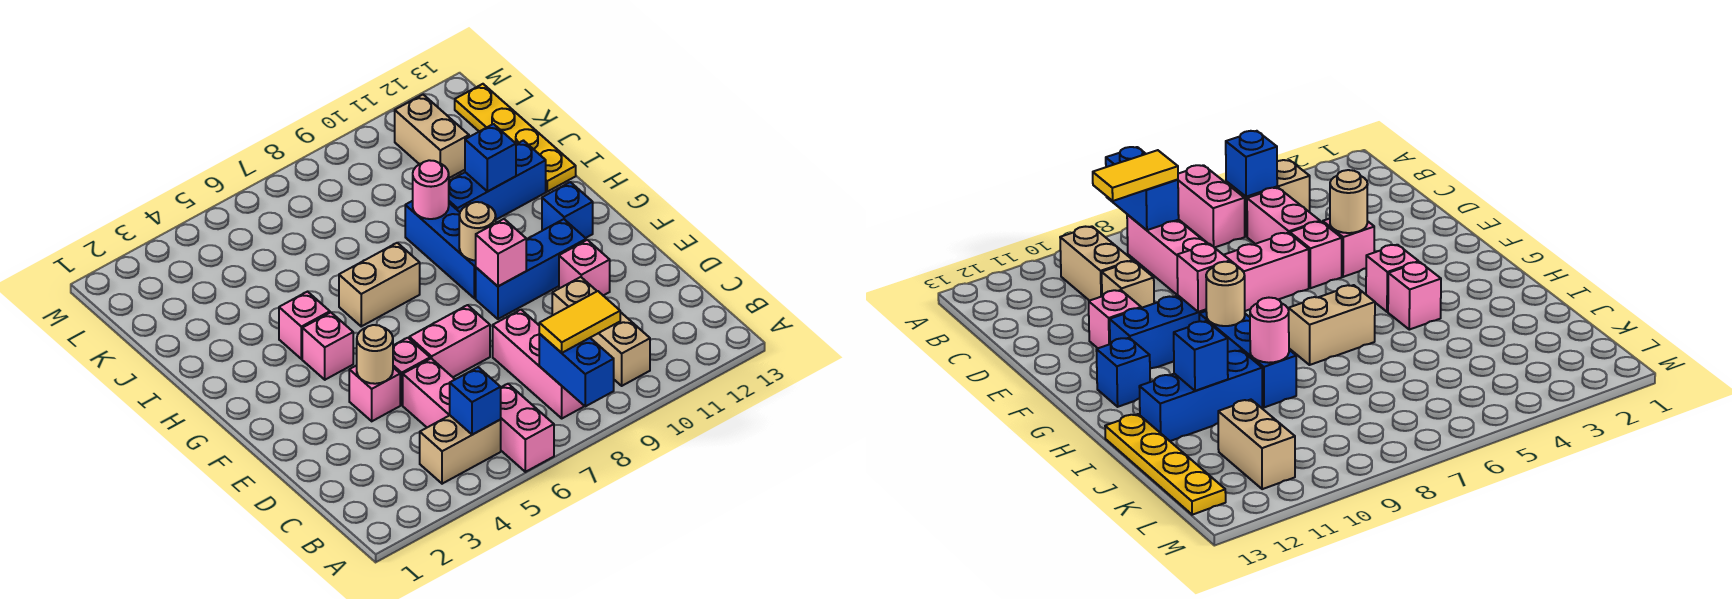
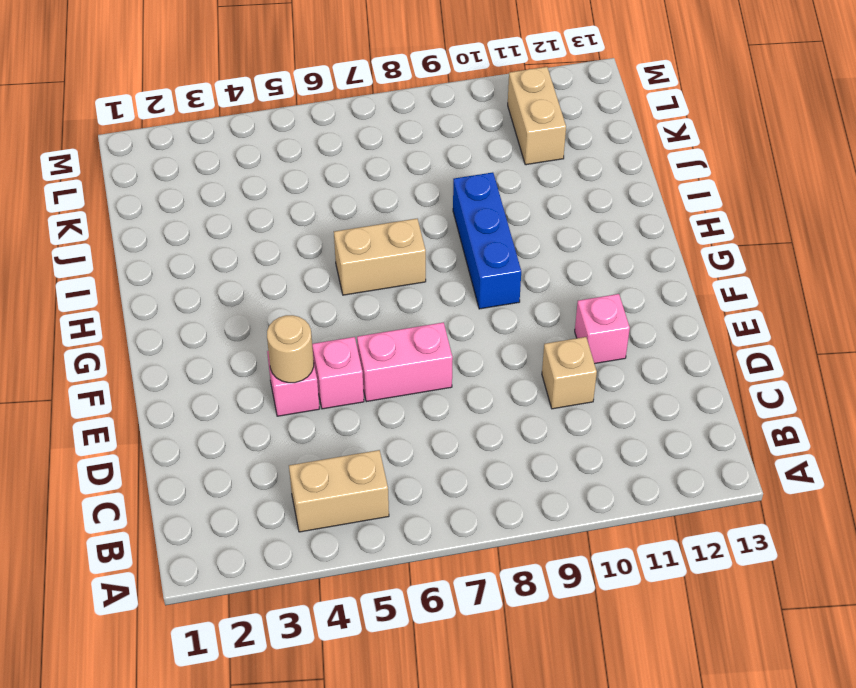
none -> pink 1x2 brick [500,384,554,472]
none -> pink 1x3 brick [493,310,584,418]
none -> tan 1x2 brick [590,312,650,386]

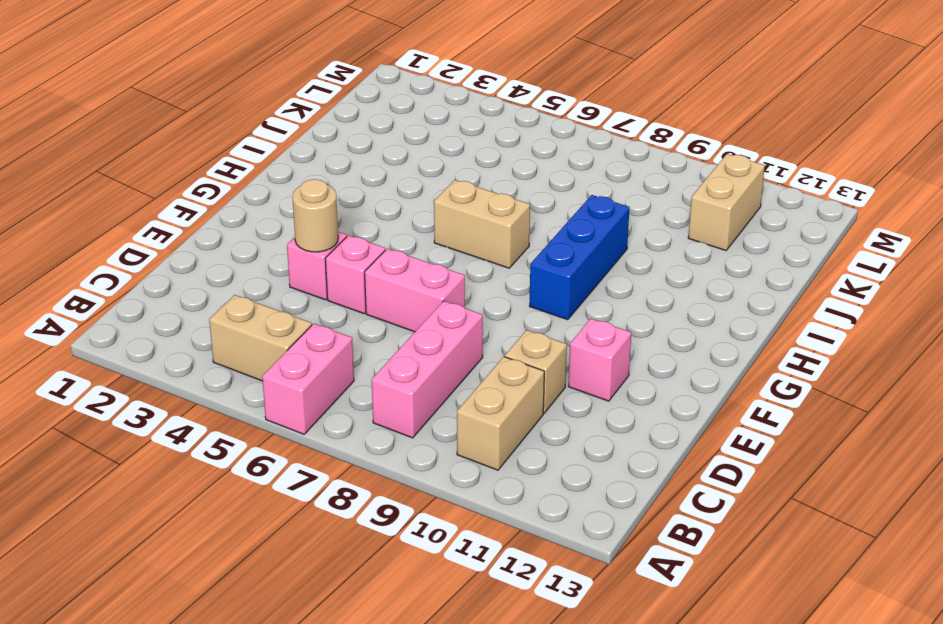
none -> pink 1x2 brick [403,358,455,427]
none -> blue 1x3 brick [476,219,586,319]
none -> pink 1x1 brick [302,312,353,380]

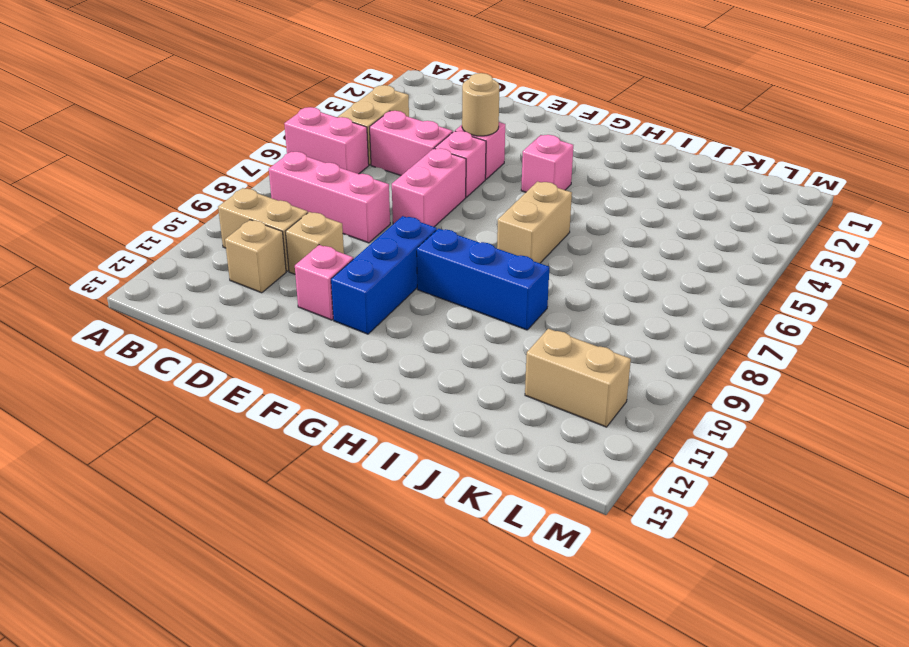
tan 1x1 brick [225,220,286,293] -> none
none -> blue 1x1 brick [542,182,593,238]
none -> pink 1x1 brick [279,292,330,359]
none -> blue 1x3 brick [449,141,546,220]

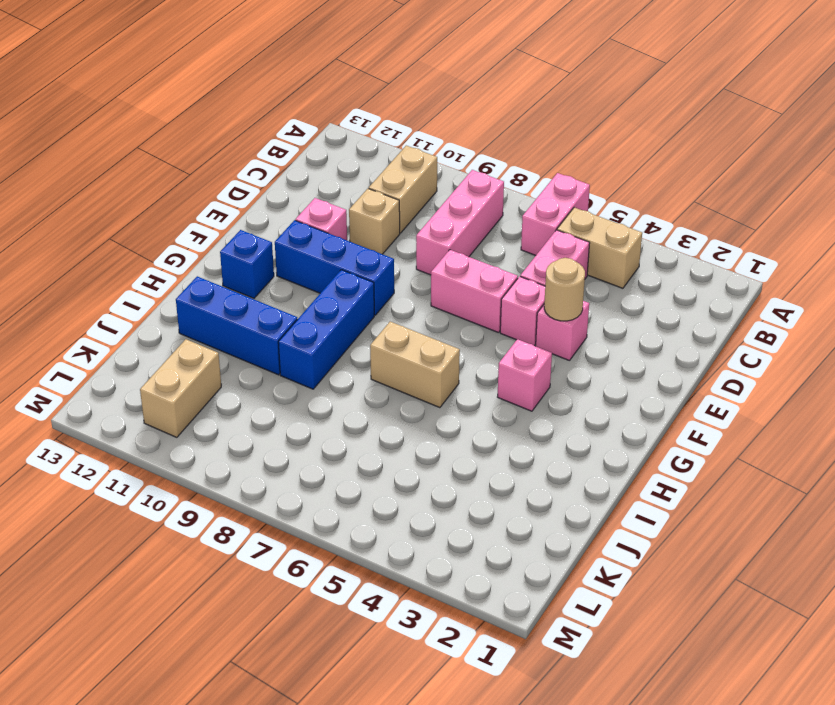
none -> pink 1x1 brick [279,292,330,359]
none -> yellow 1x4 plate [455,84,576,192]
none -> blue 1x2 brick [539,334,614,406]

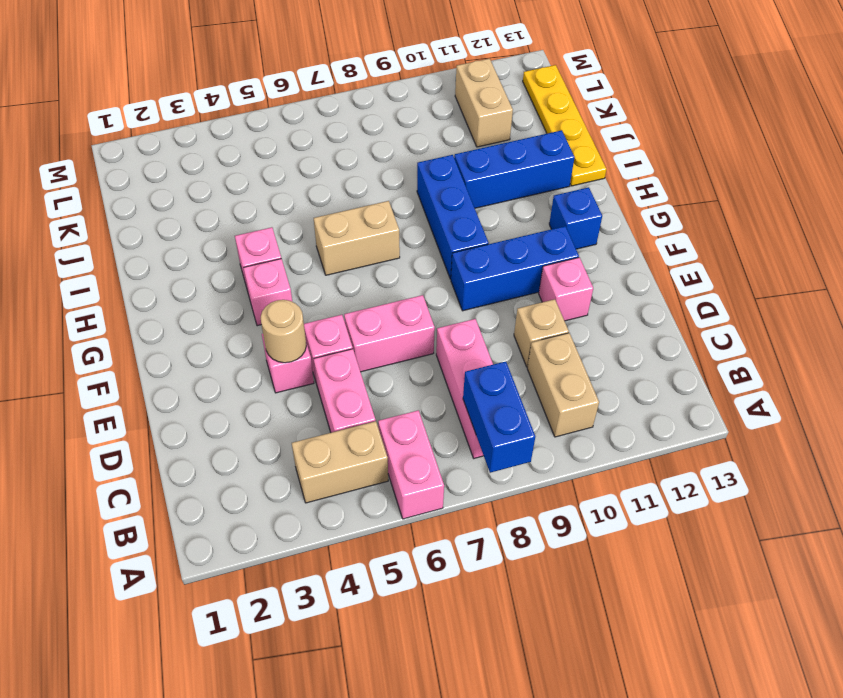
none -> blue 1x1 brick [450,367,501,435]
none -> pink 1x1 brick [476,219,526,286]
none -> tan 1x1 round brick [459,202,496,260]

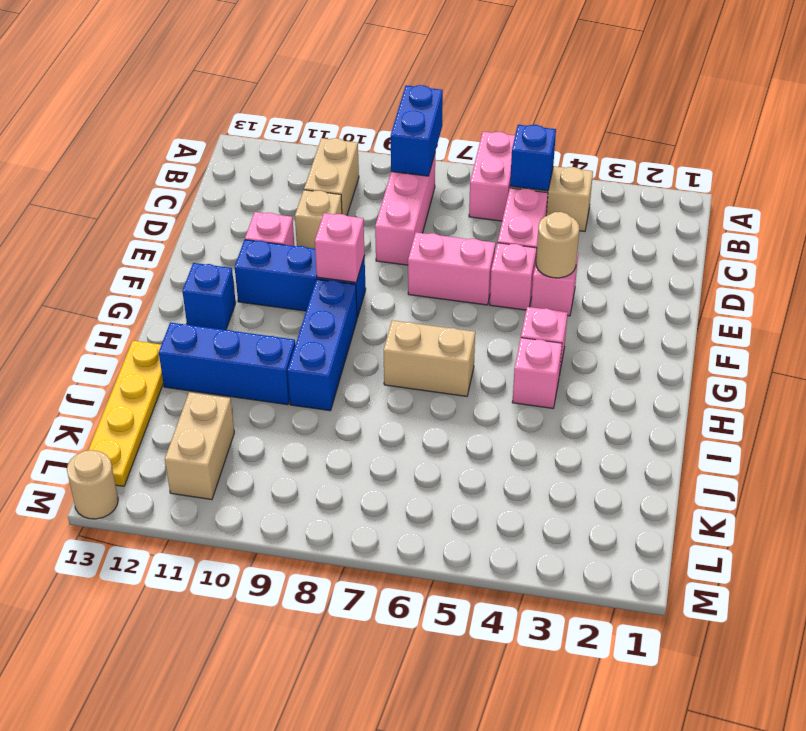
tan 1x1 round brick [67,450,118,519] -> tan 1x1 round brick moved to [459,202,496,260]
none -> pink 1x1 round brick [413,160,449,219]
none -> blue 1x1 brick [465,124,516,191]
none -> yellow 1x2 tile [539,291,620,353]

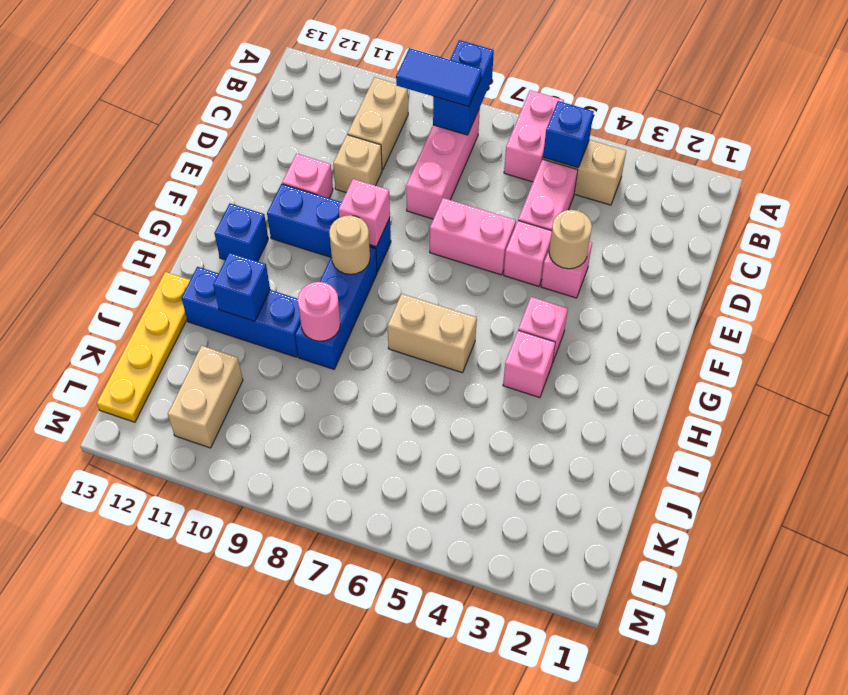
blue 1x2 tile [396,48,482,107] -> yellow 1x2 tile [539,291,620,353]

